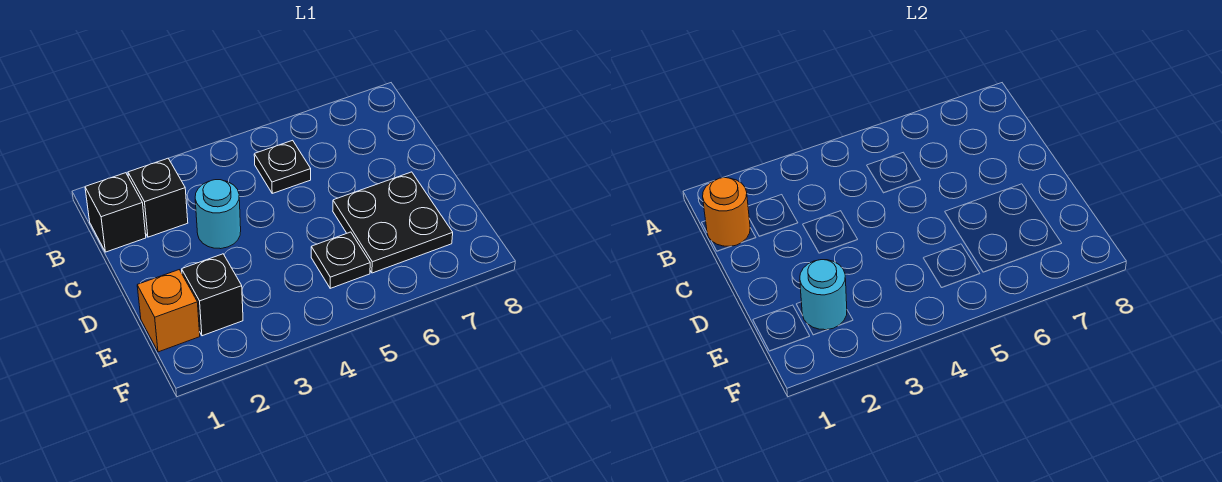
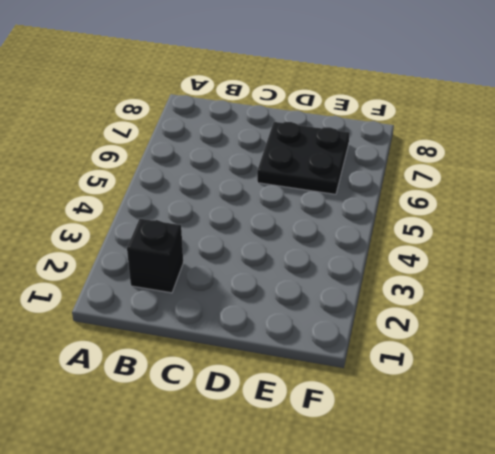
none -> black 1x1 brick [85,173,146,252]
none -> black 1x1 plate [254,140,311,193]

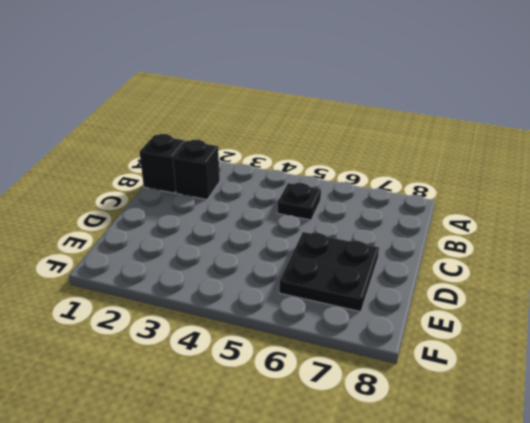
none -> cyan 1x1 round brick [195,180,241,249]
none -> orange 1x1 brick [137,270,200,352]

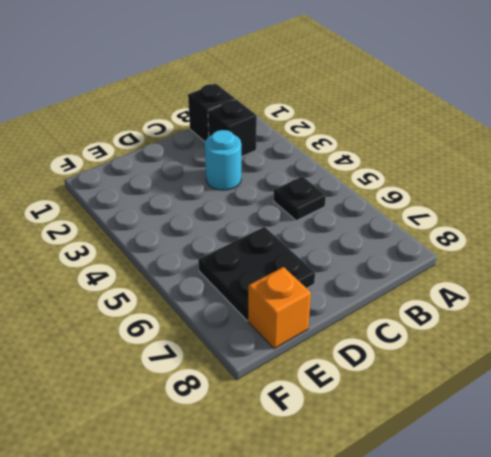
orange 1x1 brick [248,267,311,349] -> orange 1x1 brick moved to [137,270,200,352]
none -> black 1x1 brick [182,254,243,336]
none -> black 1x1 plate [311,232,370,288]

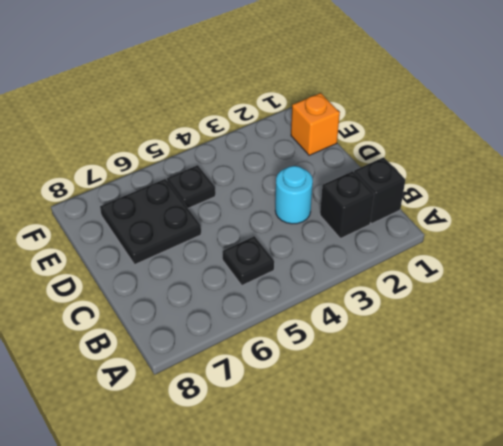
none -> black 1x1 brick [182,254,243,336]
none -> orange 1x1 round brick [703,178,750,246]

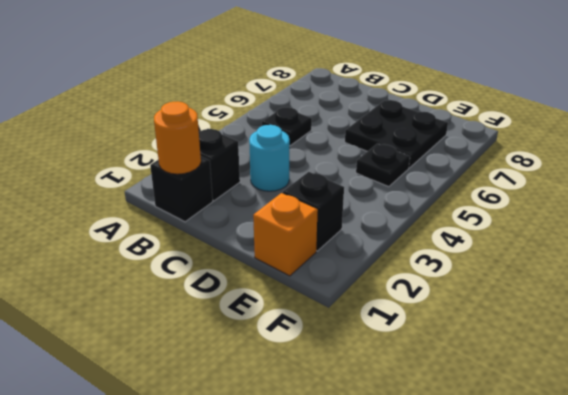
none -> cyan 1x1 round brick [800,260,847,330]

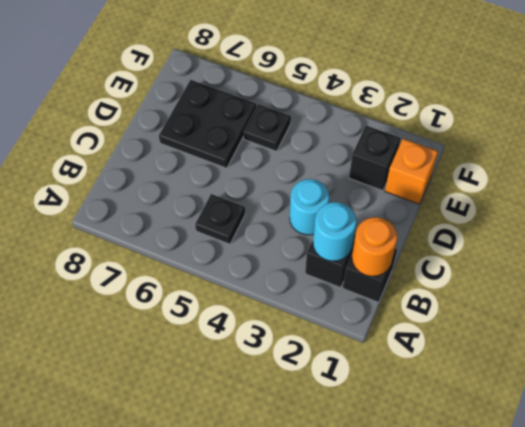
cyan 1x1 round brick [313,202,356,261] -> cyan 1x1 round brick moved to [800,260,847,330]

